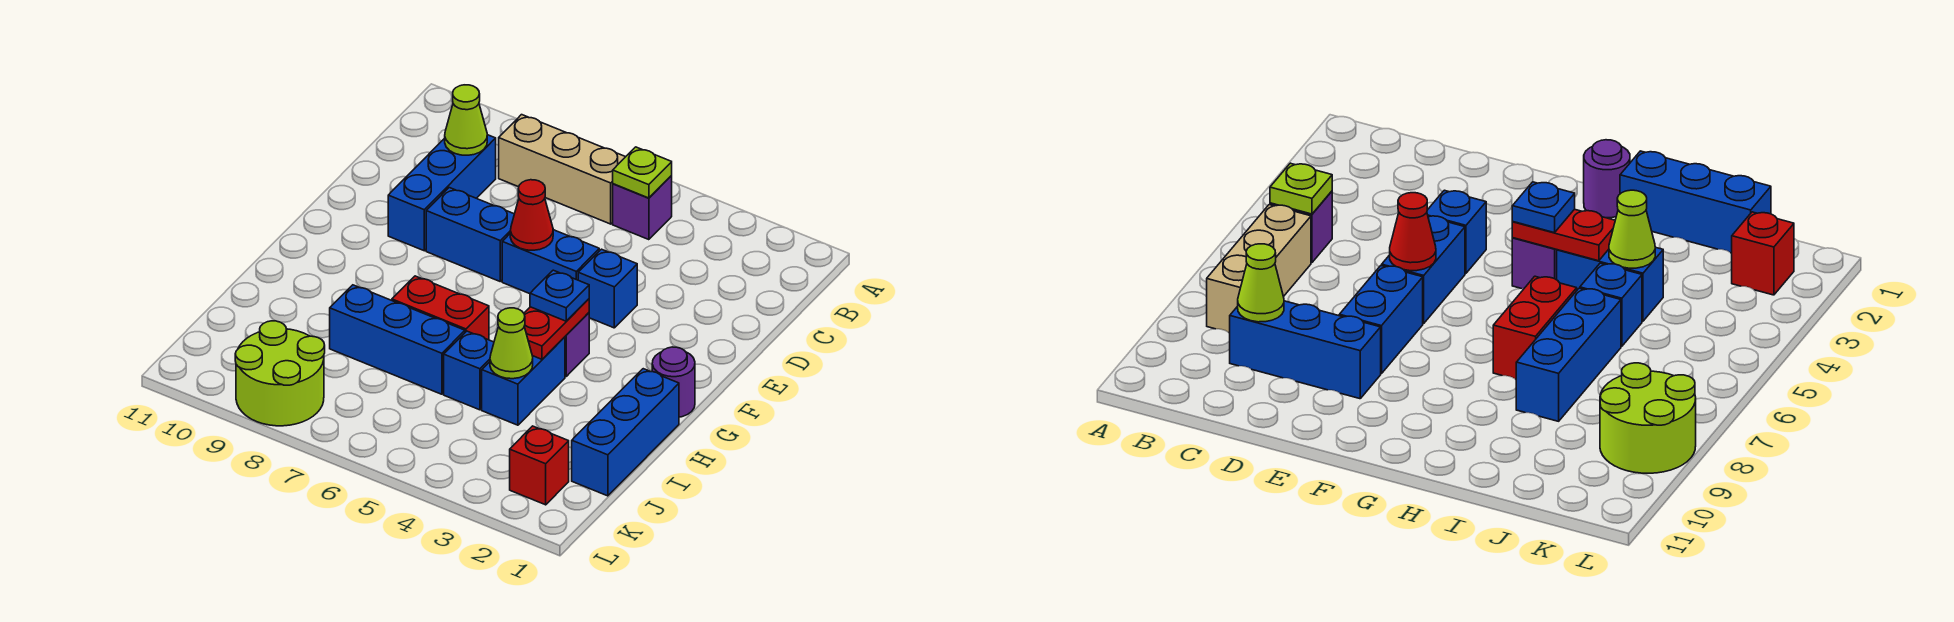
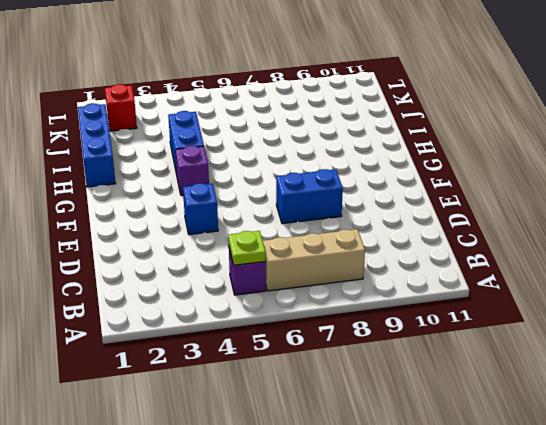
none -> blue 1x3 brick [388,135,496,251]
none -> blue 1x2 brick [502,230,599,294]
none -> purple 1x1 round brick [652,347,695,417]

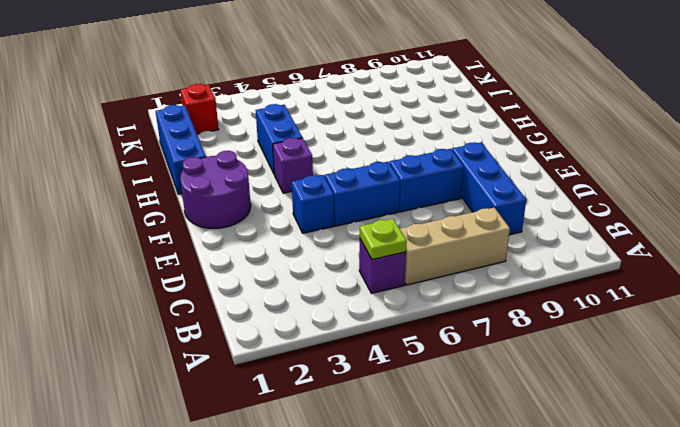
purple 2x2 round brick [180,151,251,229] -> purple 1x1 round brick [652,347,695,417]
none -> red 1x2 brick [392,276,489,340]
none -> blue 1x1 brick [444,331,494,410]
none -> blue 1x3 brick [330,285,465,394]

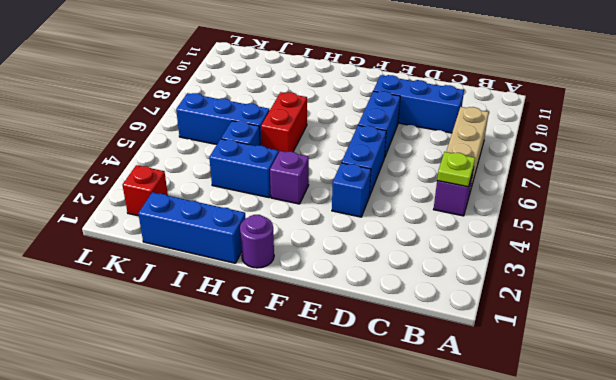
blue 1x3 brick [176,93,269,146] -> blue 1x3 brick turned to [330,285,465,394]
none -> lime 2x2 round brick [235,321,325,426]
none -> lime 1x1 cone [445,85,487,155]
none -> red 1x1 cone [510,180,553,250]

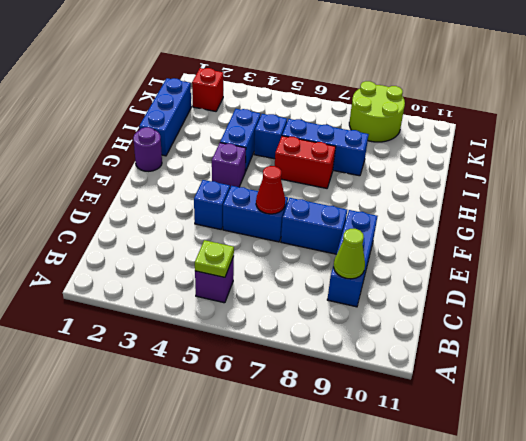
none -> tan 1x3 brick [499,115,625,224]
none -> red 1x2 plate [524,299,589,359]
none -> lime 1x1 cone [490,308,533,379]

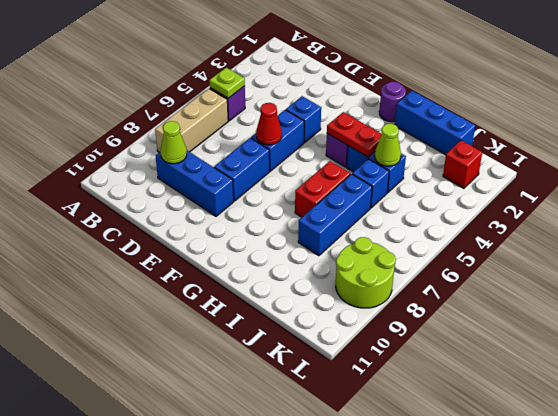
none -> blue 1x1 plate [530,270,589,321]

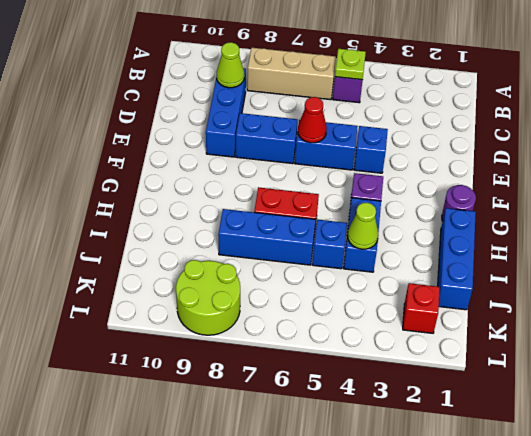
none -> red 1x2 plate [524,299,589,359]
none -> blue 1x1 plate [530,270,589,321]

